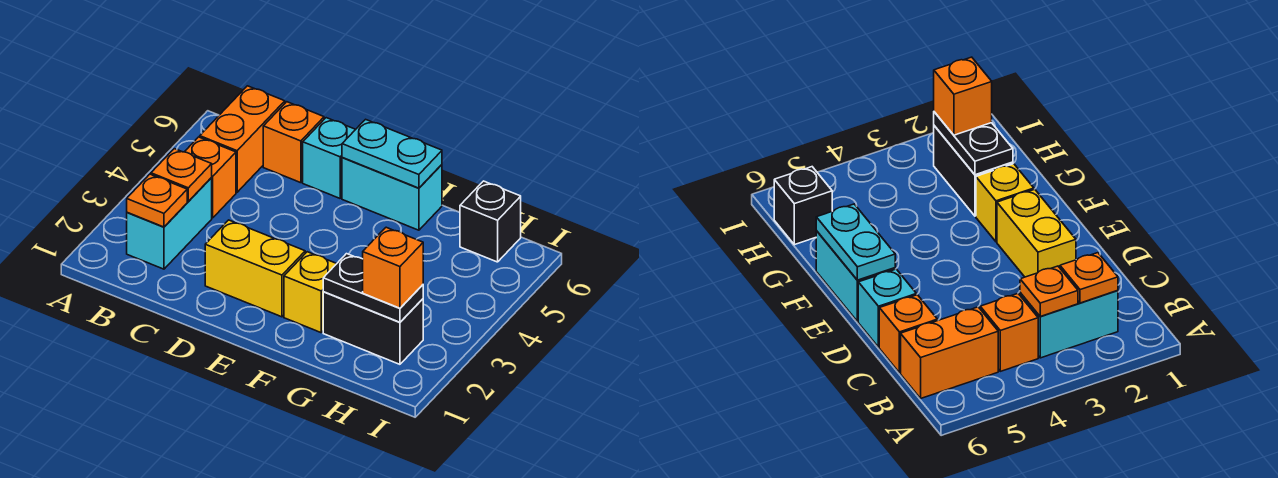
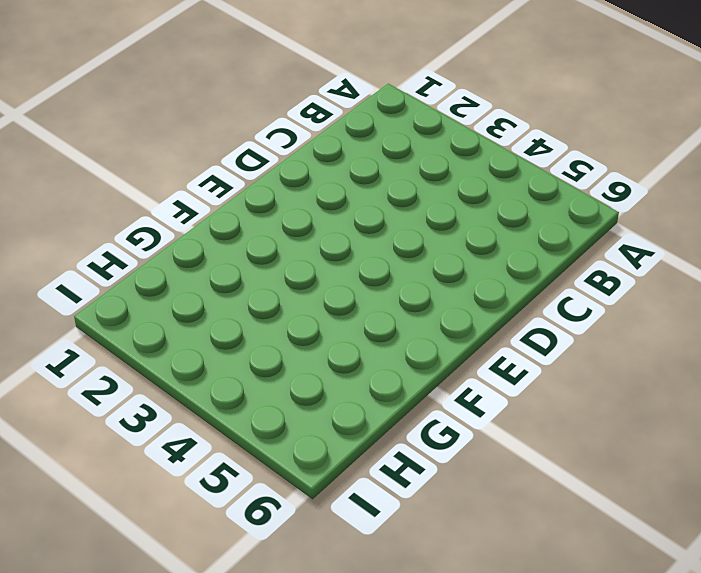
none -> cyan 1x2 brick [127,178,212,269]
none -> orange 1x1 brick [185,137,236,218]
none -> orange 1x2 brick [200,86,285,192]

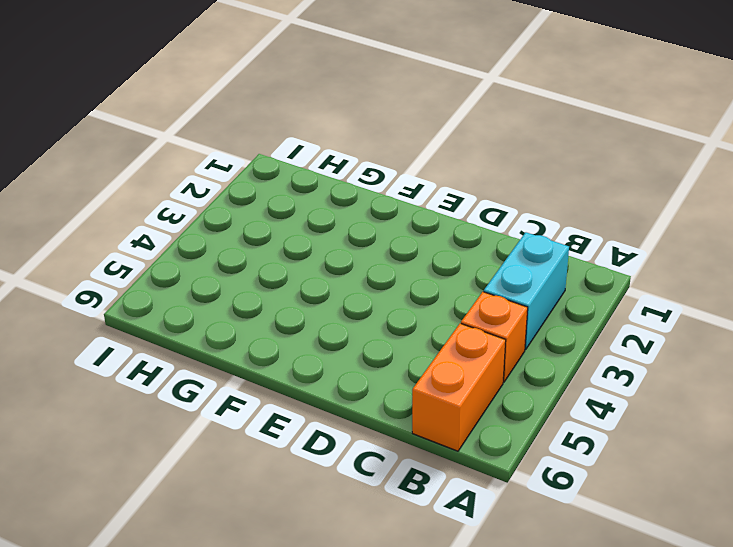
none -> orange 1x1 brick [263,102,324,183]
none -> yellow 1x2 brick [205,220,305,317]
none -> cyan 1x1 brick [303,118,356,198]

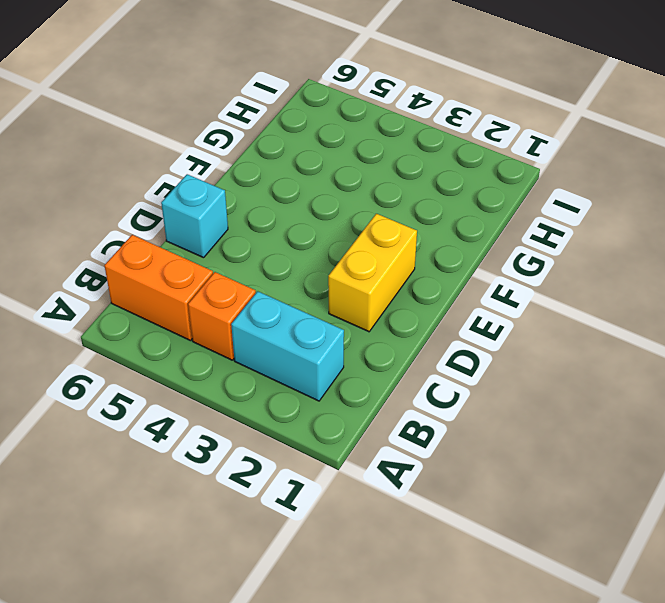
none -> orange 1x1 brick [263,102,324,183]
none -> cyan 1x2 brick [342,158,442,230]
none -> yellow 1x1 brick [284,252,337,333]

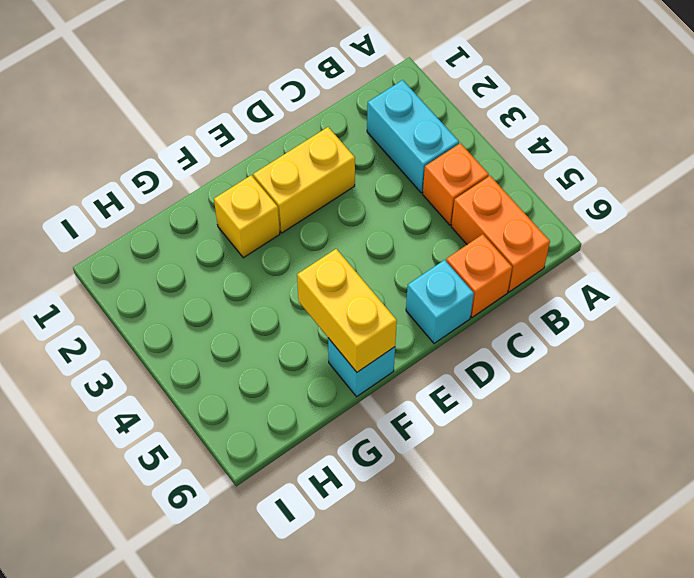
yellow 1x2 brick [297,249,397,372] -> cyan 1x2 plate [342,119,442,188]
cyan 1x1 brick [328,338,395,397] -> cyan 1x2 brick [342,158,442,230]
none -> black 1x2 brick [323,292,423,364]
none -> black 1x1 brick [460,181,521,262]
none -> orange 1x1 plate [127,174,187,227]

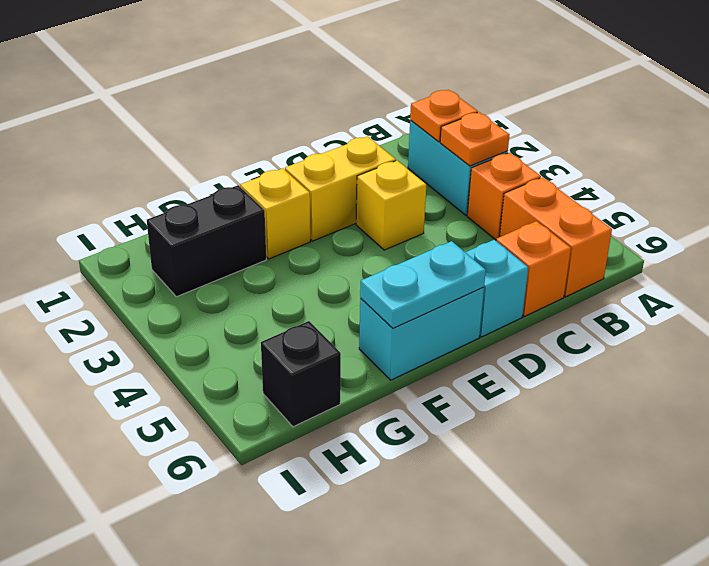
yellow 1x1 brick [356,161,426,250] -> none
none -> black 1x2 plate [323,254,423,322]
none -> orange 1x1 brick [363,227,423,308]

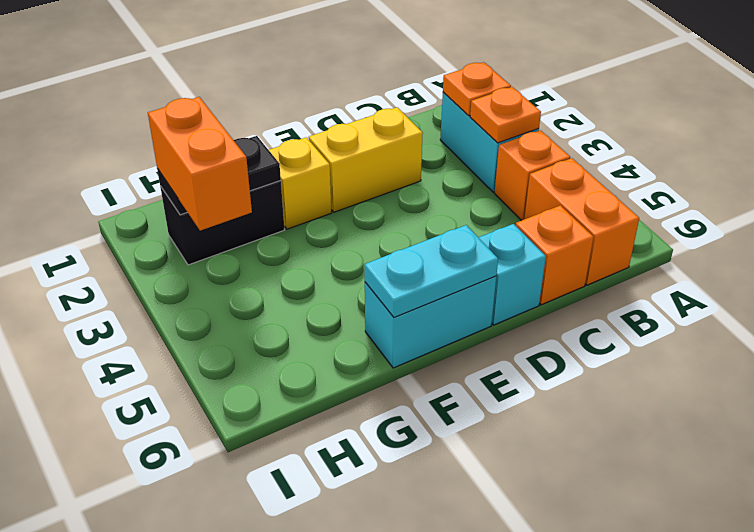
orange 1x2 brick [148,97,252,231] -> orange 1x1 brick [363,227,423,308]
none -> black 1x1 brick [460,181,521,262]

